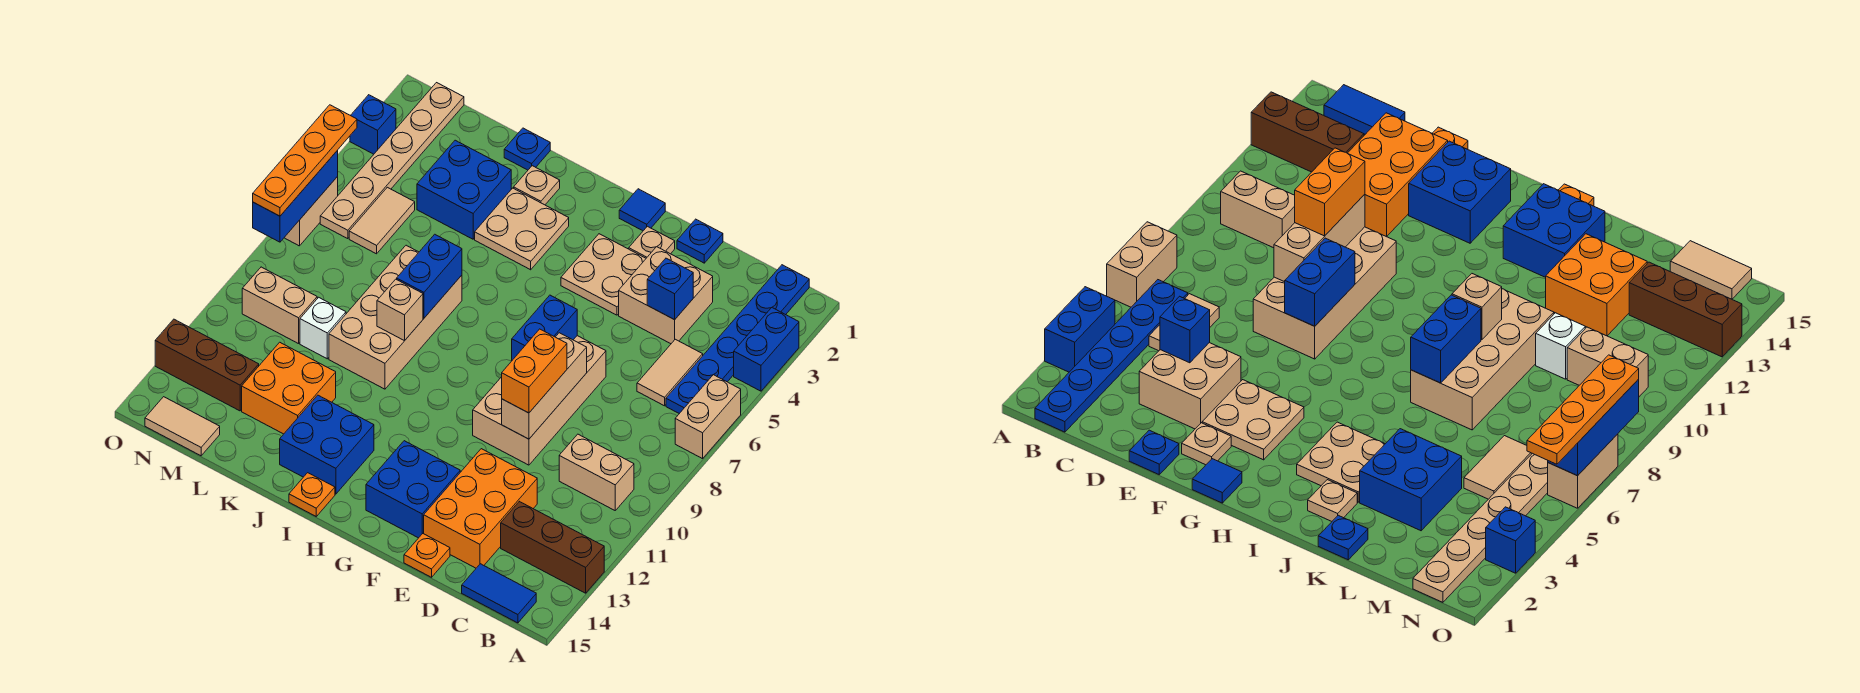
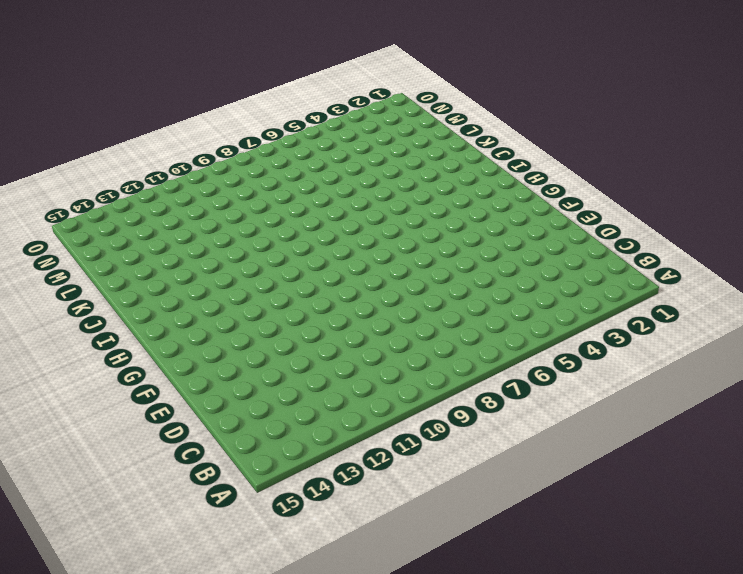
none -> blue 1x2 brick [734,308,799,391]
none -> tan 1x2 brick [675,375,741,459]
none -> brown 1x3 brick [501,501,604,593]
none -> blue 1x6 plate [666,265,809,414]

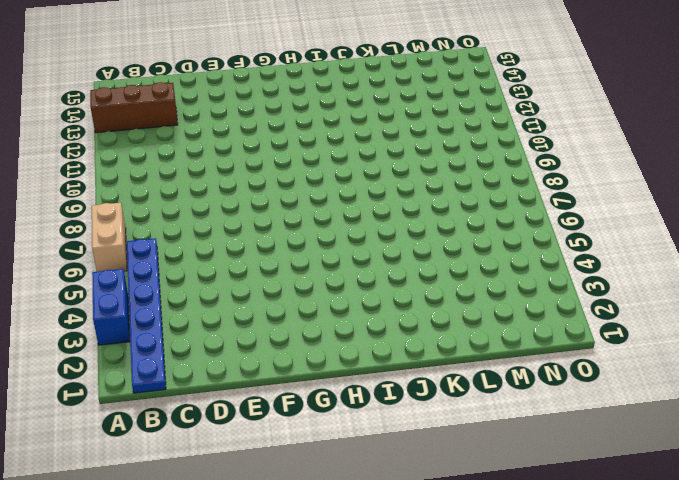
none -> tan 1x2 brick [559,434,634,510]
none -> blue 1x2 tile [462,564,536,623]
none -> tan 1x2 tile [637,339,703,406]
none -> tan 2x2 brick [619,247,713,344]

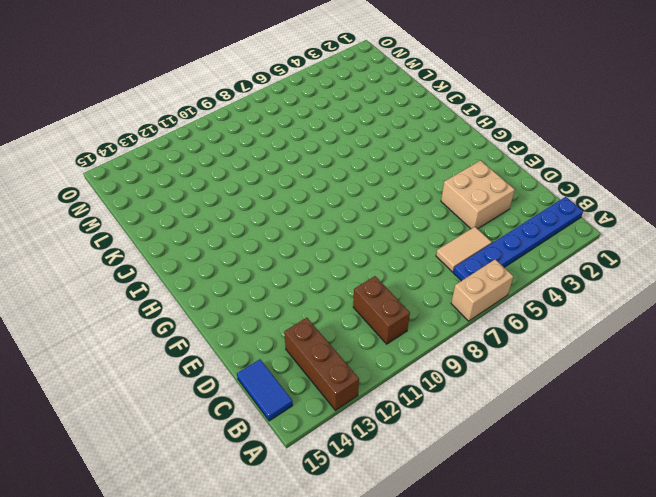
brown 1x2 brick [353,276,410,344] -> tan 1x2 brick [559,434,634,510]
none -> blue 1x2 brick [734,308,799,391]
none -> orange 2x3 brick [424,449,537,568]
none -> blue 1x1 plate [677,219,723,263]
none -> tan 2x4 brick [473,336,606,465]

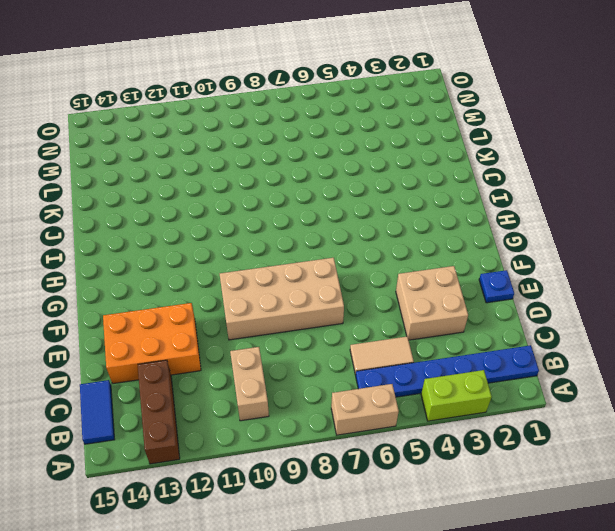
lime 1x2 brick [421,370,492,421] -> blue 1x2 brick [734,308,799,391]
none -> orange 1x1 plate [404,534,450,577]
none -> tan 1x1 plate [629,226,675,258]
none -> tan 2x2 plate [561,234,646,315]
none -> blue 2x2 brick [366,441,460,538]

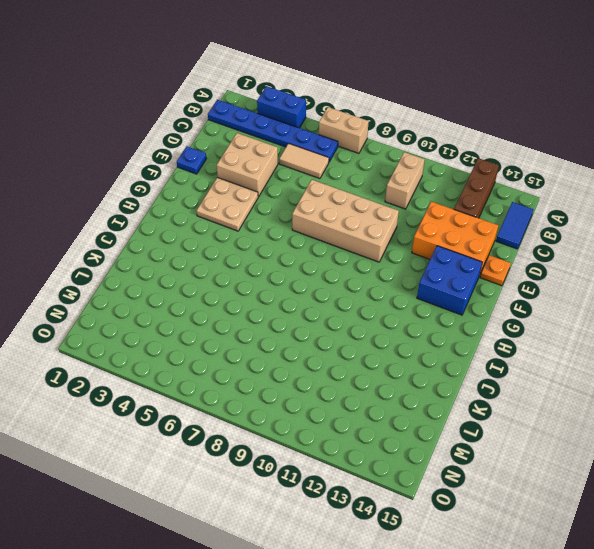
none -> tan 1x1 plate [629,226,675,258]
none -> blue 1x1 tile [619,189,665,231]
none -> tan 2x2 plate [475,188,569,270]
none -> blue 2x2 brick [280,395,374,494]

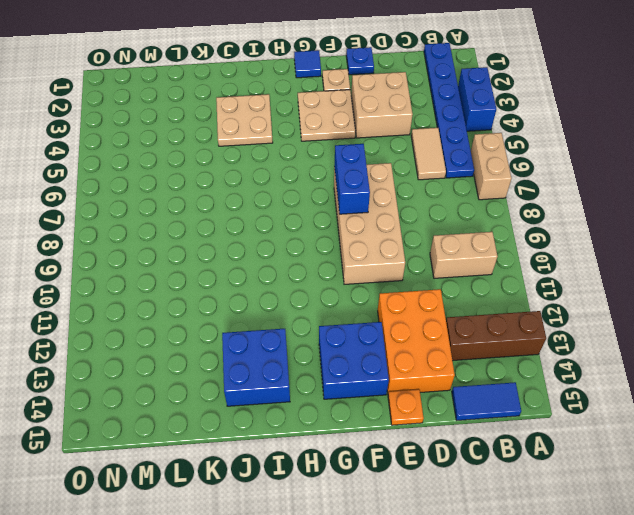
none -> orange 1x1 plate [289,473,335,516]
none -> tan 1x1 plate [514,166,560,205]
none -> tan 2x4 brick [329,245,462,389]
none -> blue 1x1 plate [504,128,550,170]

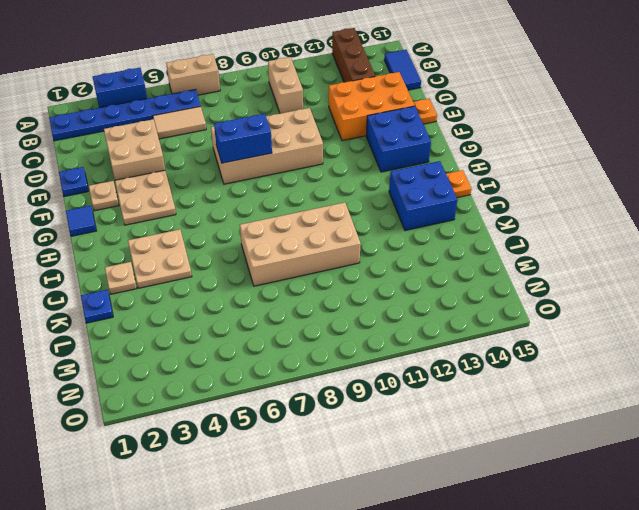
none -> blue 2x2 brick [417,140,511,239]
none -> orange 2x2 brick [242,342,336,434]
none -> white 1x1 brick [300,297,346,359]
none -> tan 1x2 tile [349,187,415,254]

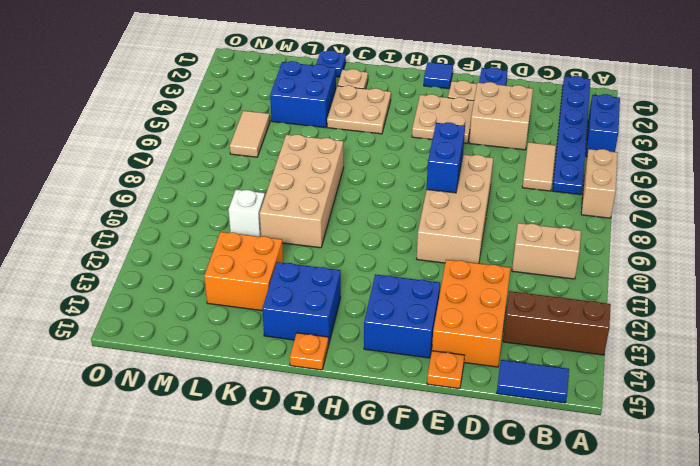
none -> tan 1x2 brick [242,267,317,344]
none -> brown 1x3 brick [155,319,259,411]
none -> tan 1x2 tile [145,397,220,456]
none -> tan 1x6 plate [320,83,464,239]

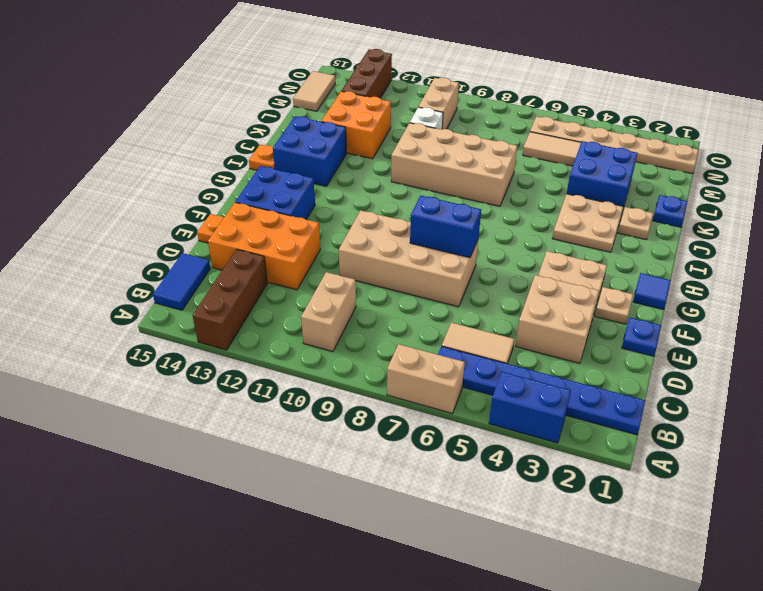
none -> blue 1x1 brick [350,95,396,154]
none -> tan 1x2 brick [284,177,338,246]
none -> blue 1x1 brick [647,258,693,320]
none -> tan 1x3 brick [502,333,587,439]

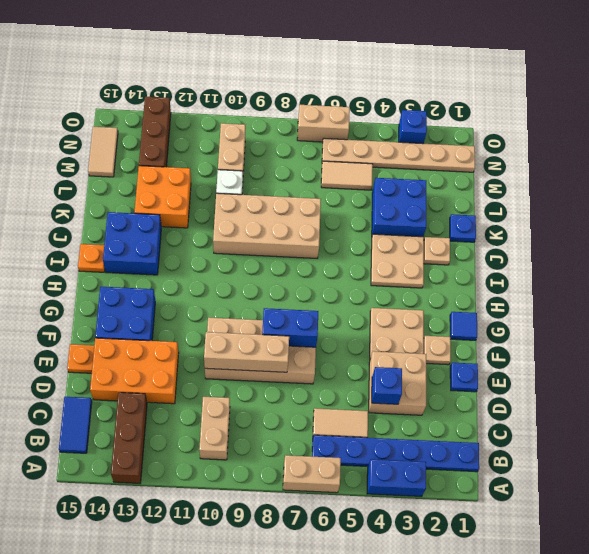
none -> blue 1x2 brick [397,234,462,318]
none -> tan 1x1 brick [377,279,423,341]
none -> blue 1x3 brick [253,151,338,242]
none -> orange 1x2 brick [502,329,567,413]

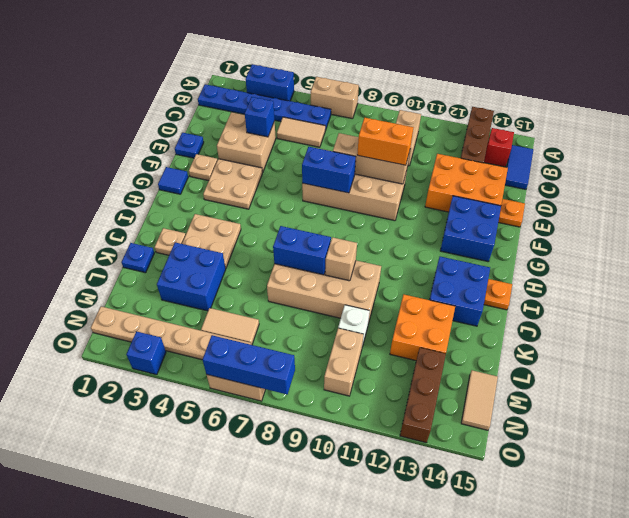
red 1x1 brick [484,128,514,167] -> none
none -> orange 1x4 plate [253,105,357,216]

